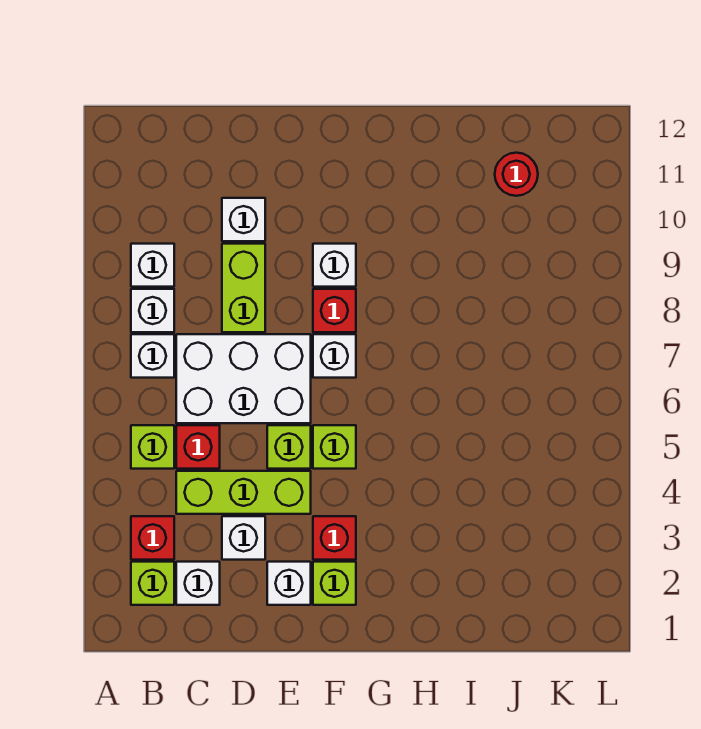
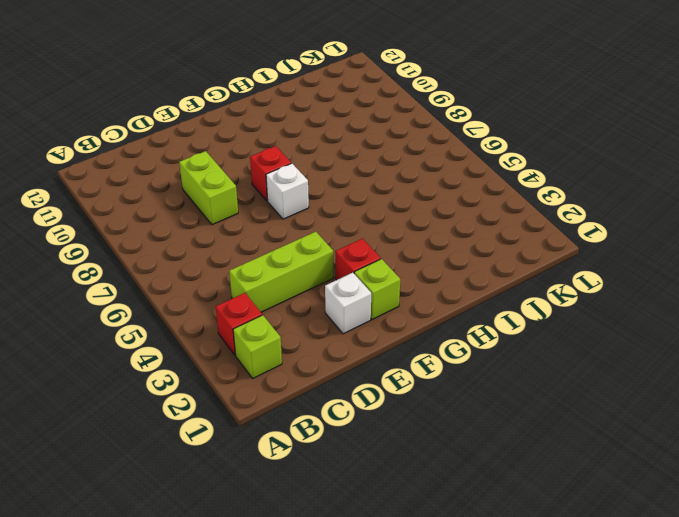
none -> lime 1x1 brick [131,425,174,469]
none -> white 1x1 brick [131,334,174,378]
none -> white 1x1 brick [131,289,174,332]

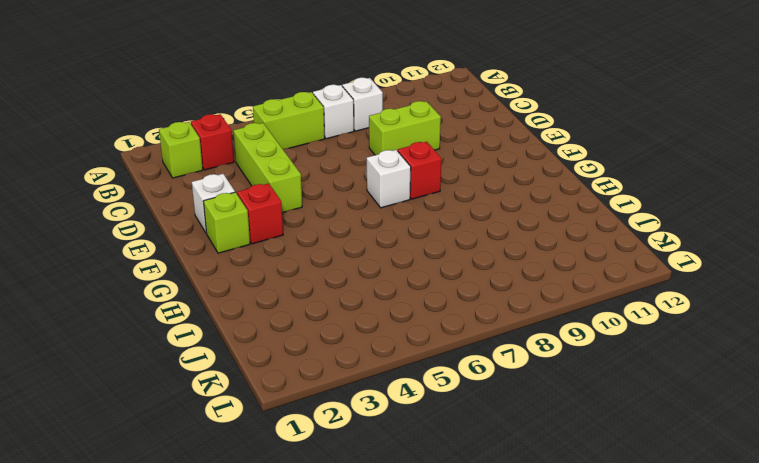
lime 1x2 brick [253,92,325,149] -> lime 1x1 brick [131,425,174,469]
none -> white 1x1 brick [131,244,174,287]
none -> white 1x1 brick [176,562,220,605]
none -> red 1x1 brick [176,425,220,469]

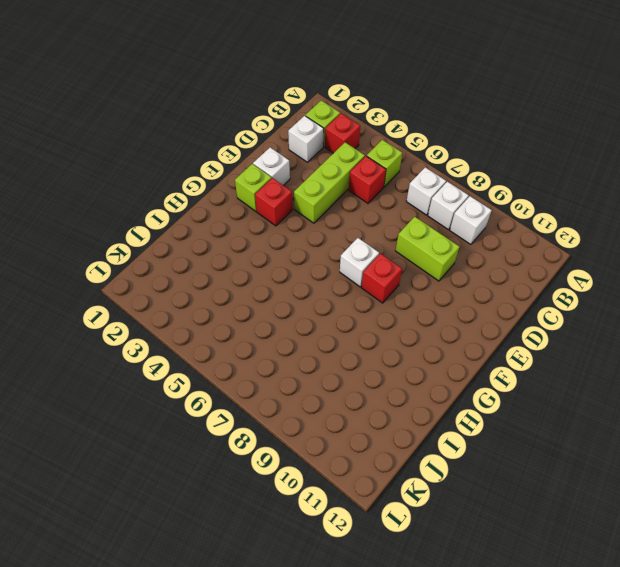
none -> white 2x3 brick [176,334,311,423]
none -> white 1x1 brick [222,516,265,560]
none -> white 1x1 brick [222,198,265,241]

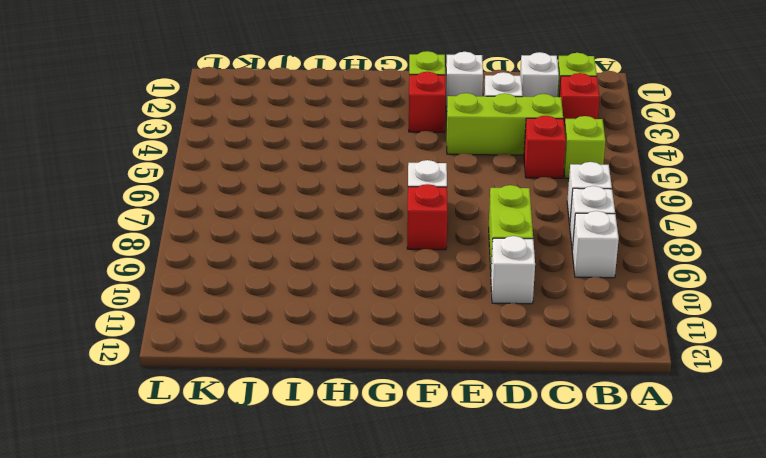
none -> white 2x3 brick [176,334,311,423]
none -> lime 1x1 brick [267,425,311,469]
none -> lime 1x1 brick [313,425,356,469]

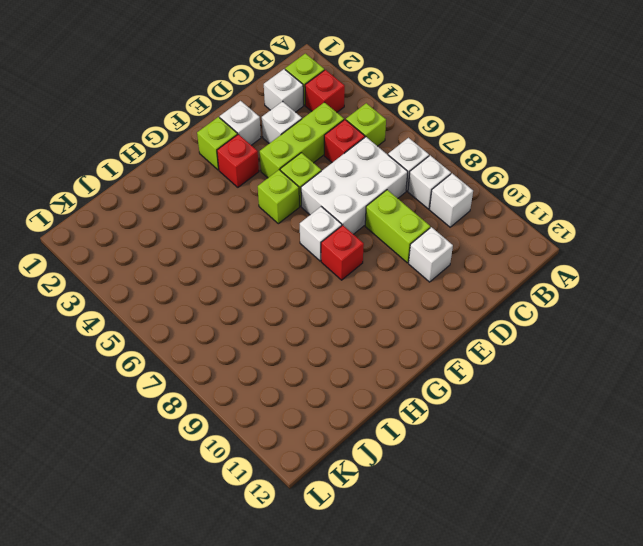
none -> white 1x1 brick [313,244,356,287]
none -> red 1x1 round brick [495,153,538,196]

